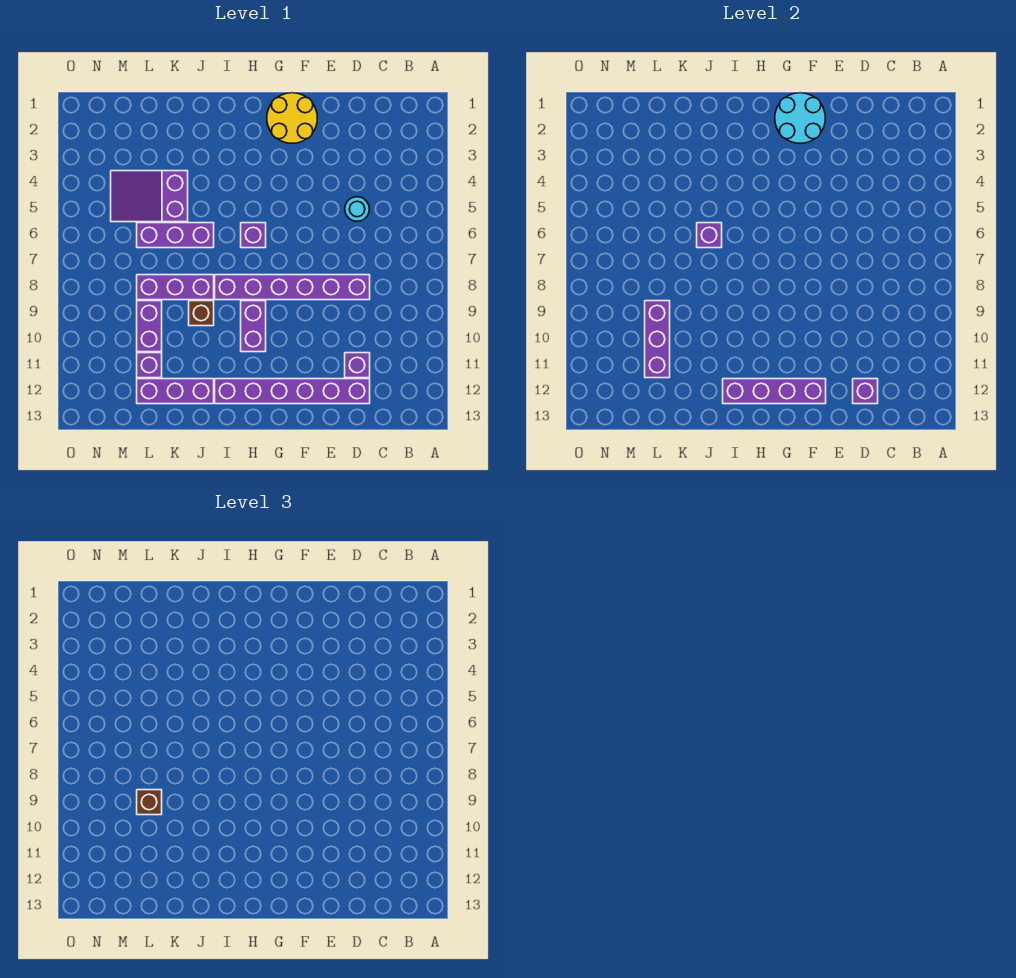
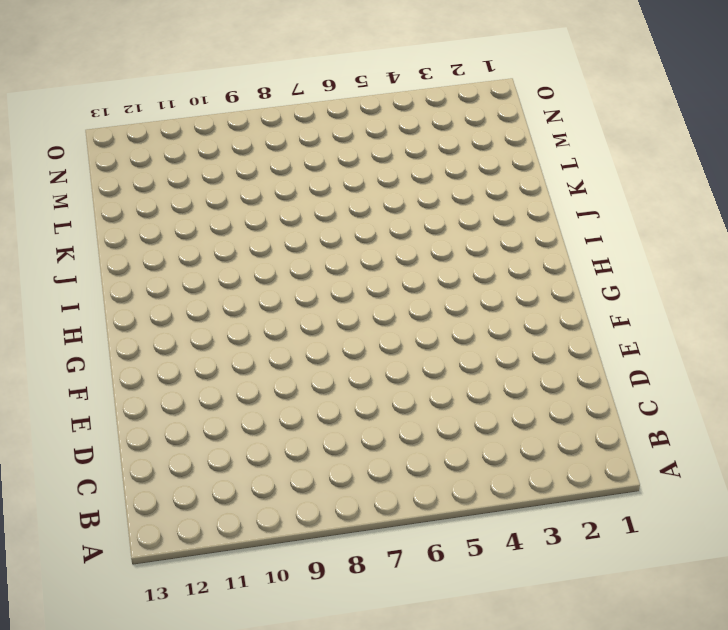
none -> cyan 1x1 round brick [345,197,369,221]
none -> purple 1x6 brick [215,275,370,300]
none -> purple 1x1 brick [345,353,370,378]

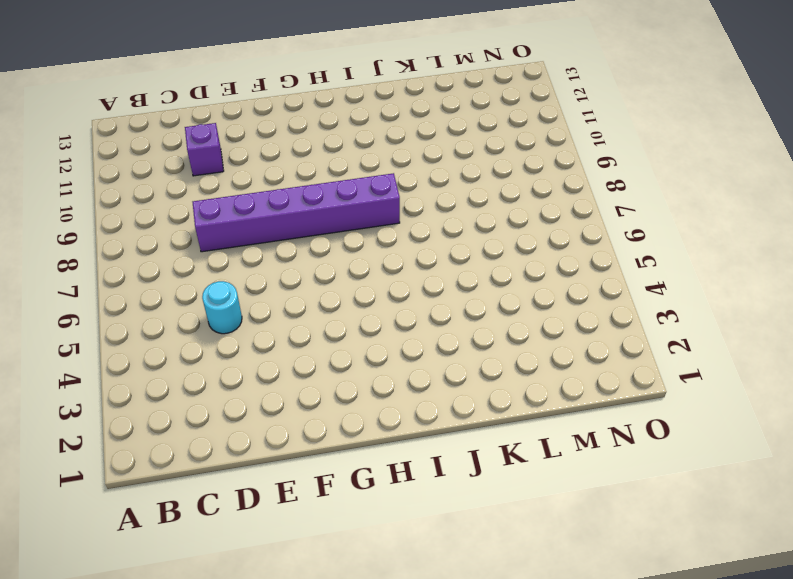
none -> purple 1x6 brick [215,379,370,404]
none -> yellow 2x2 round brick [267,93,317,143]
none -> purple 1x1 brick [241,223,266,248]

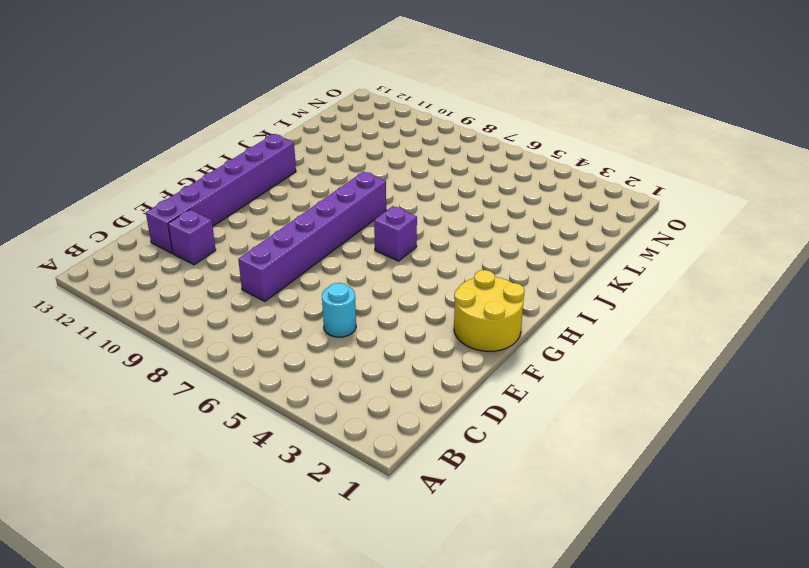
none -> purple 1x2 brick [241,301,266,352]
none -> purple 1x3 brick [137,223,214,248]
none -> purple 1x3 brick [137,275,214,300]

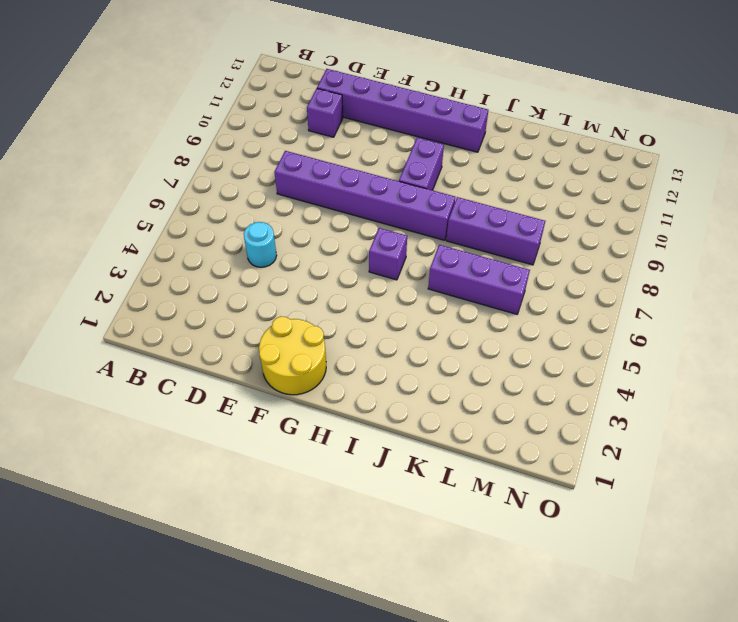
none -> brown 1x1 brick [189,301,214,326]
none -> purple 1x3 brick [137,379,214,404]
none -> purple 2x3 slope [111,171,188,222]

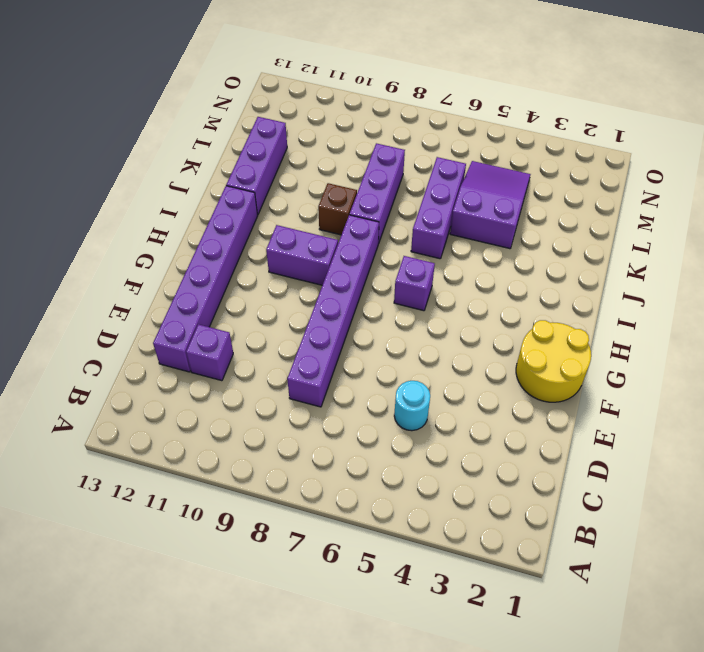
none -> purple 1x2 brick [137,301,162,352]
none -> purple 1x1 brick [137,353,162,378]
none -> purple 1x1 brick [853,379,878,404]

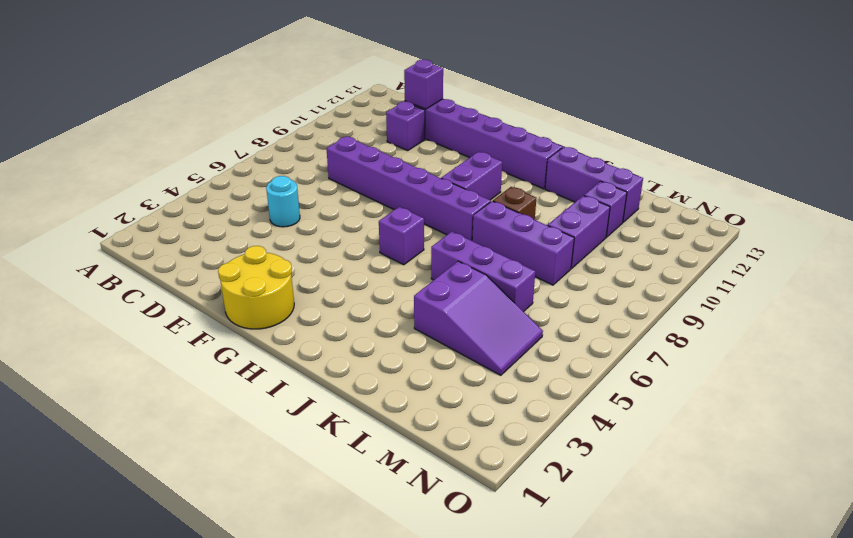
none -> cyan 2x2 round brick [775,93,825,143]
none -> purple 1x4 brick [723,379,826,404]
none -> purple 1x1 brick [697,223,722,248]

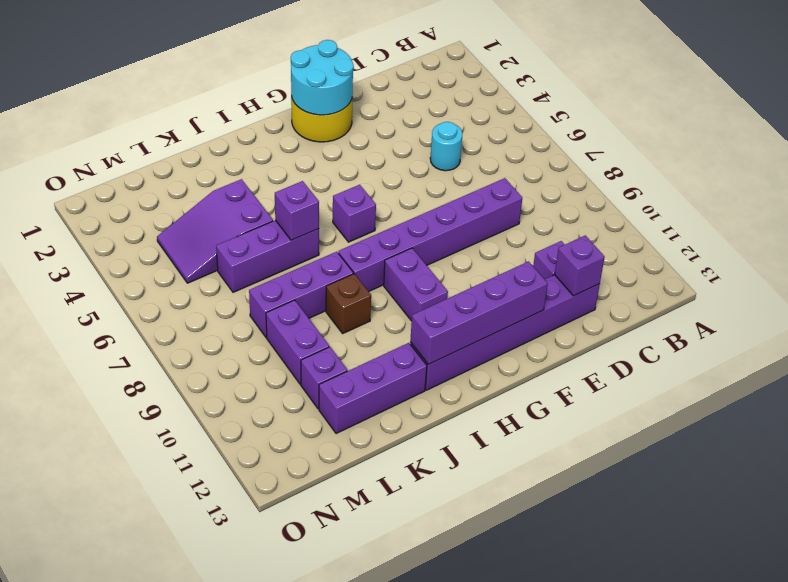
none -> purple 1x3 brick [645,301,670,378]
none -> brown 1x1 brick [137,790,162,815]

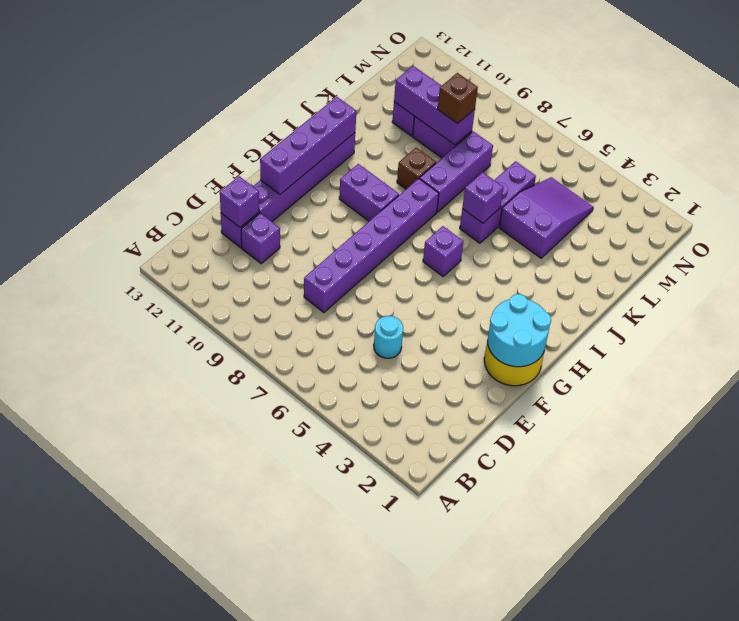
none -> purple 1x3 brick [137,379,214,404]

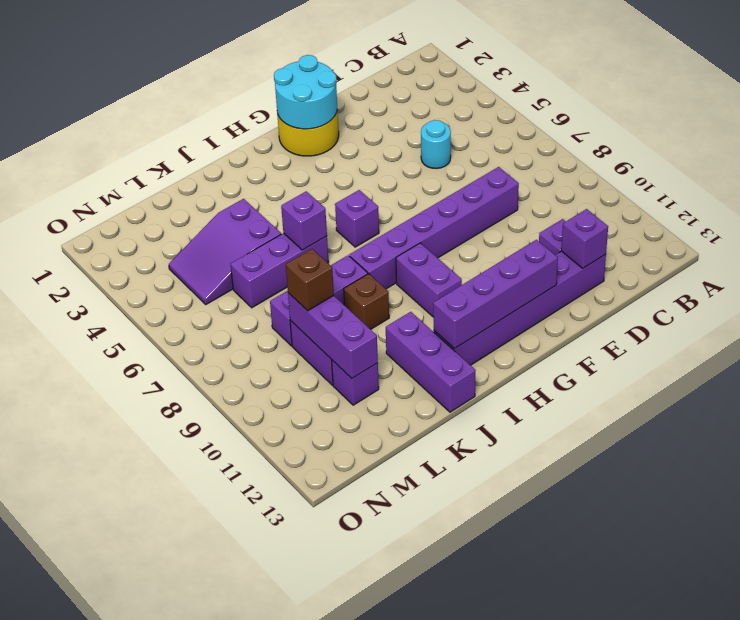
purple 1x3 brick [386,312,476,412] -> purple 1x3 brick turned to [137,379,214,404]

